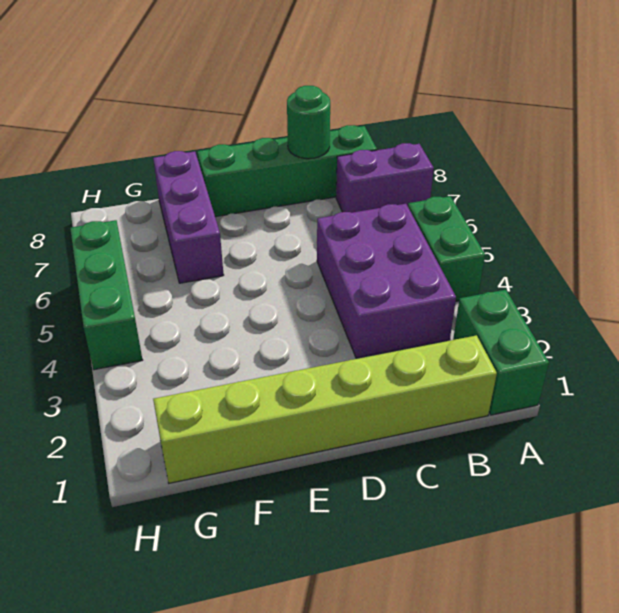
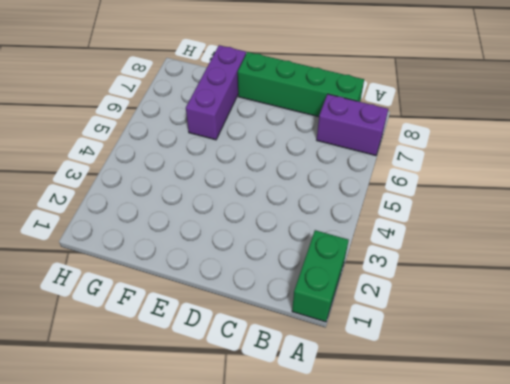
none -> green 1x2 brick [408,196,485,301]
none -> lime 1x6 brick [153,335,497,483]

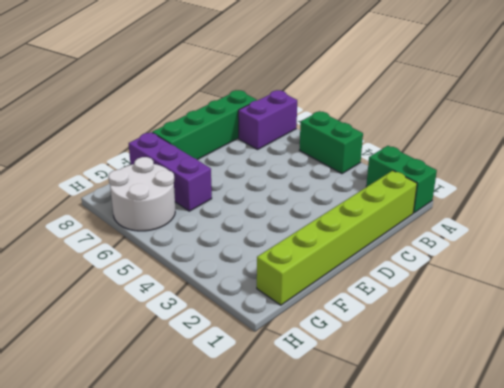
white 2x2 round brick [108,157,175,231] -> green 1x3 brick [70,220,142,370]
none -> purple 2x3 brick [317,204,456,358]
none -> green 1x1 round brick [287,86,330,159]

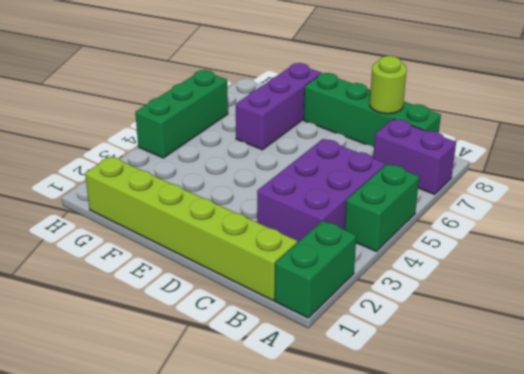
lime 1x1 round brick [370,56,407,114] -> green 1x1 round brick [287,86,330,159]

